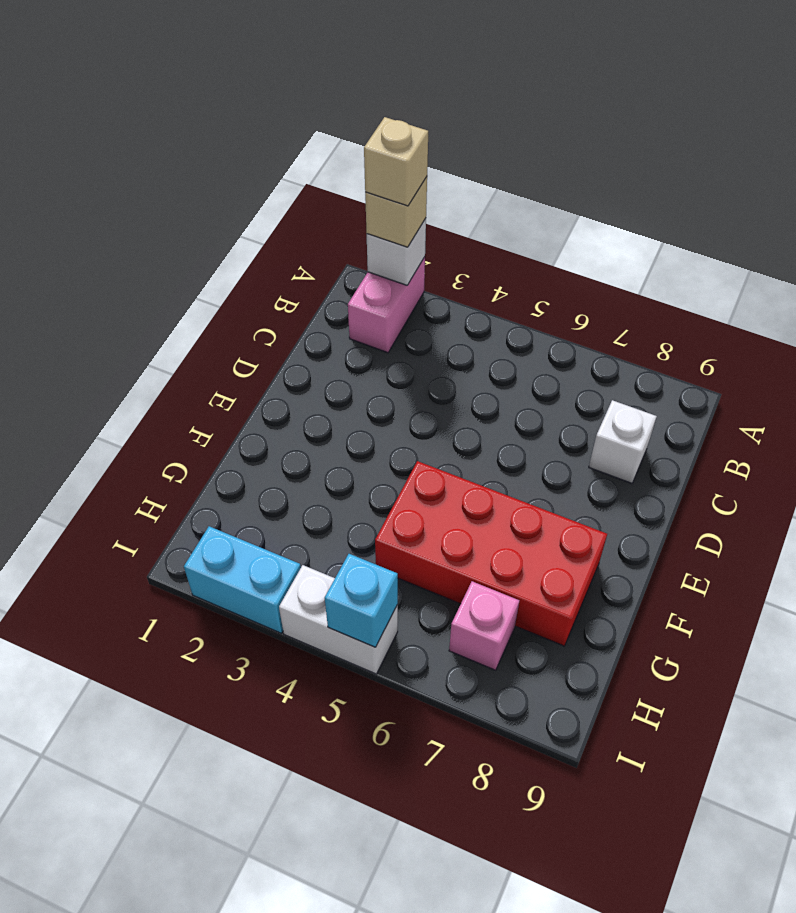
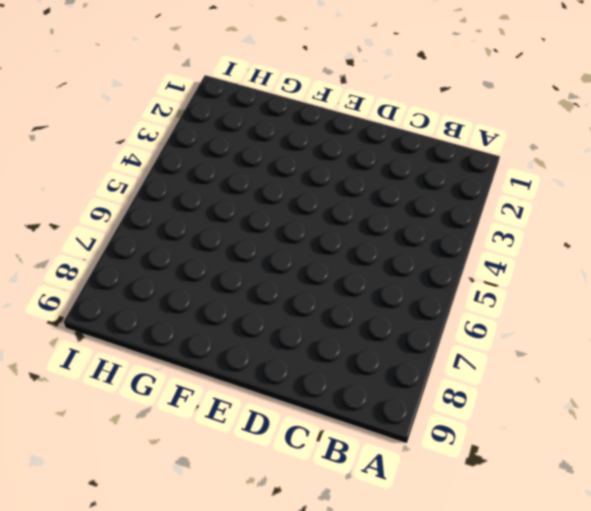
none -> pink 1x2 brick [348,257,425,353]
none -> white 1x1 brick [589,400,657,483]

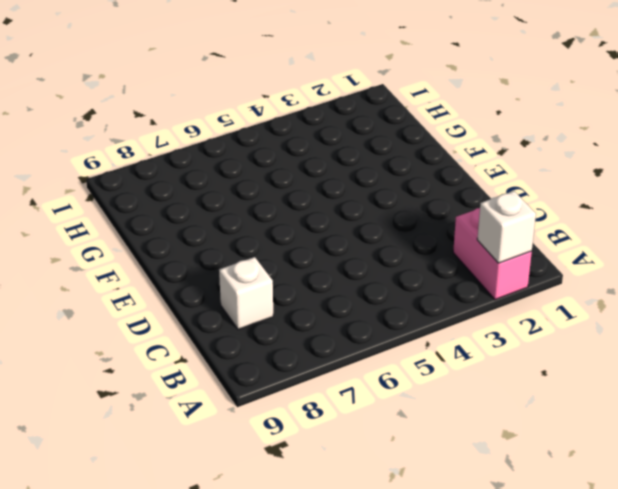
none -> red 2x4 brick [375,461,607,646]
none -> pink 1x1 brick [449,581,519,670]

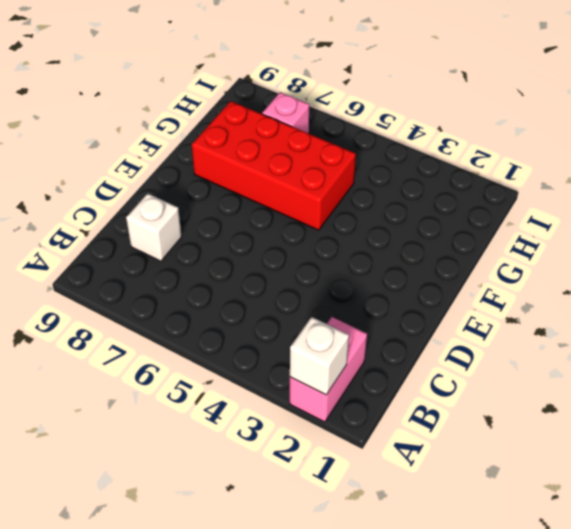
none -> cyan 1x2 brick [184,526,301,633]
none -> white 1x2 brick [279,565,398,674]

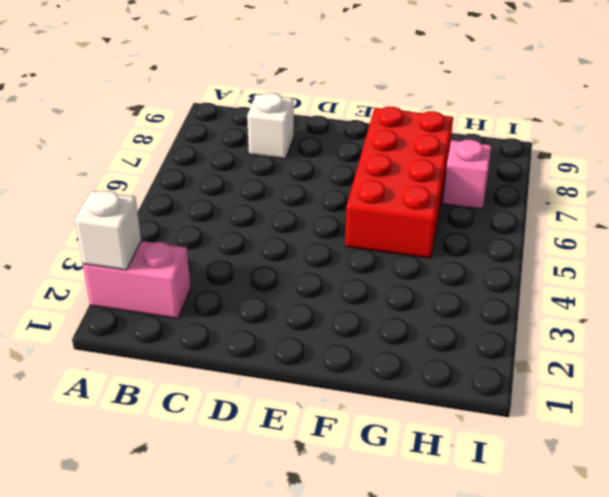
none -> cyan 1x2 brick [184,526,301,633]
none -> white 1x2 brick [279,565,398,674]

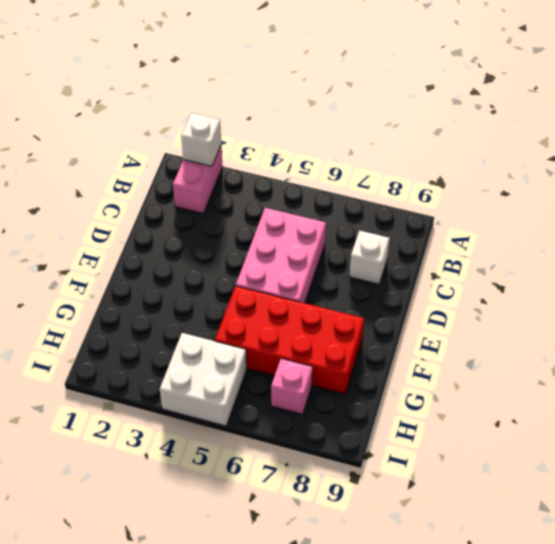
pink 2x3 brick [236,208,326,303] -> none
white 2x2 brick [160,333,247,426] -> white 1x2 brick [279,565,398,674]
none -> cyan 1x2 brick [184,526,301,633]
none -> cyan 1x1 brick [325,554,398,647]

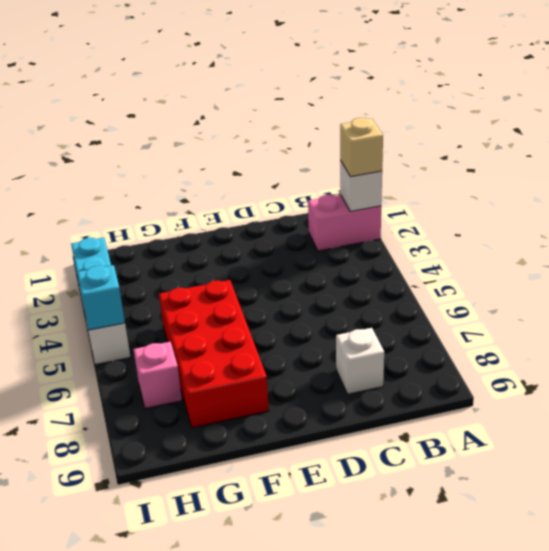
none -> tan 1x1 brick [364,117,428,206]

